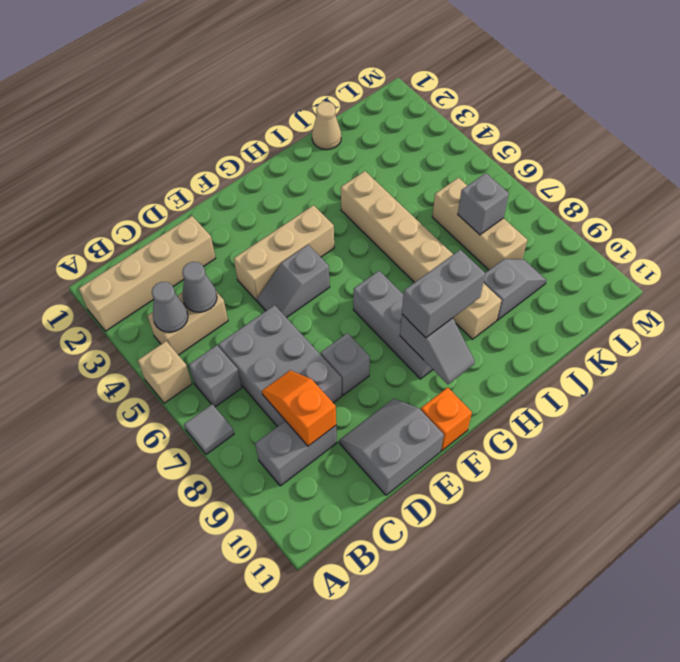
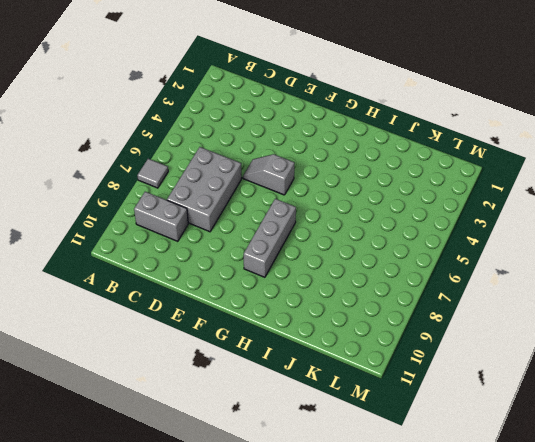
none -> tan 1x4 brick [79,216,216,331]
none -> tan 1x1 brick [138,341,192,403]
none -> tan 1x2 brick [147,292,228,355]

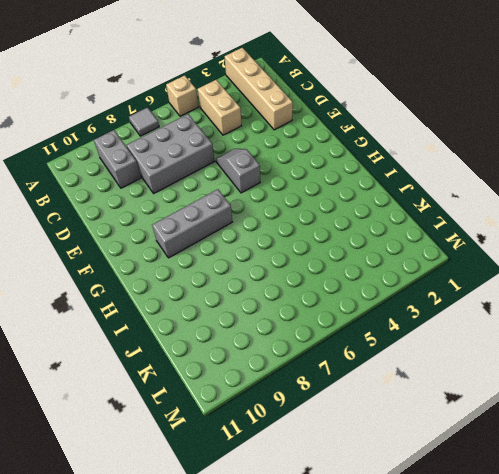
none -> grey 1x1 brick [189,345,242,407]
none -> grey 2x2 slope [339,399,444,495]
none -> tan 1x3 brick [234,205,334,301]

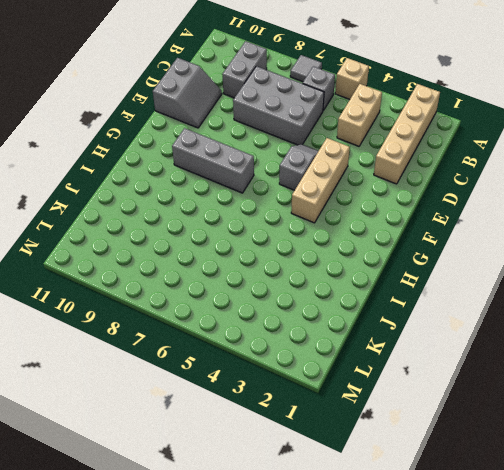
none -> grey 1x1 brick [321,333,370,395]
none -> orange 1x1 brick [421,387,472,451]
none -> tan 1x6 brick [341,171,501,339]

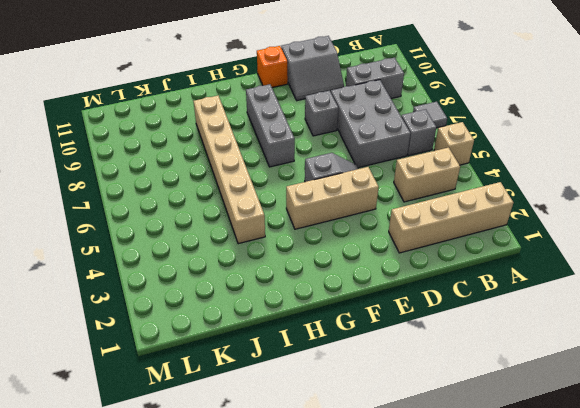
none -> tan 1x1 cone [312,102,341,150]
none -> grey 1x2 slope [483,259,546,320]
none -> tan 1x3 brick [432,178,527,270]

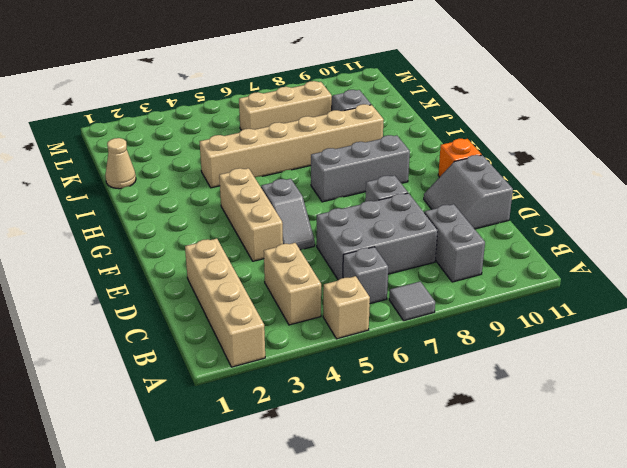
none -> grey 1x1 cone [152,282,188,332]
none -> grey 1x1 cone [182,262,217,312]
none -> orange 1x2 slope [262,370,336,446]

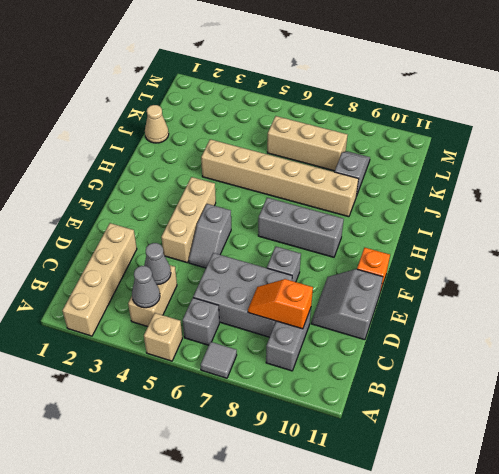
none -> grey 1x2 slope [400,314,475,384]
none -> grey 1x1 brick [458,173,509,235]
none -> grey 1x2 brick [402,250,485,338]

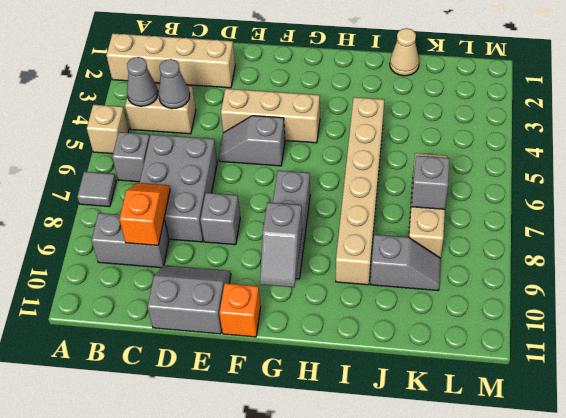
none -> grey 1x2 brick [402,250,485,338]

